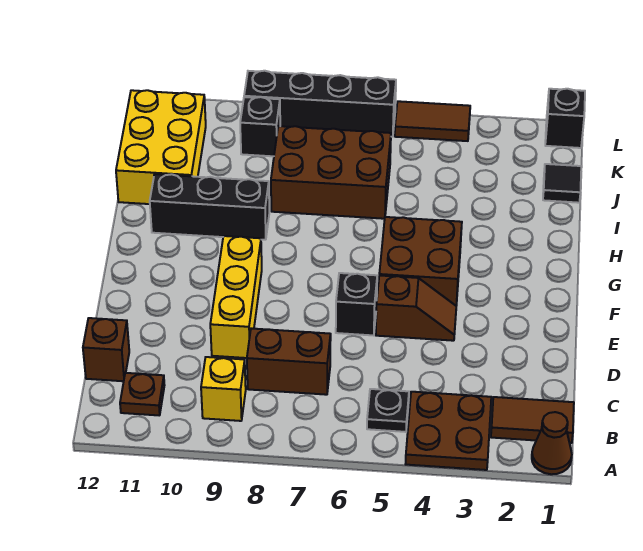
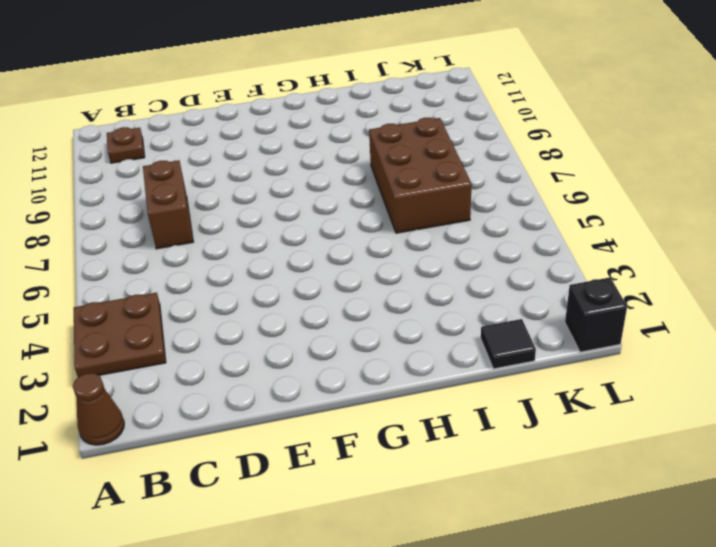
none -> brown 1x2 tile [491,397,574,443]
none -> black 1x1 plate [367,389,409,432]
none -> yellow 1x1 brick [201,357,246,421]

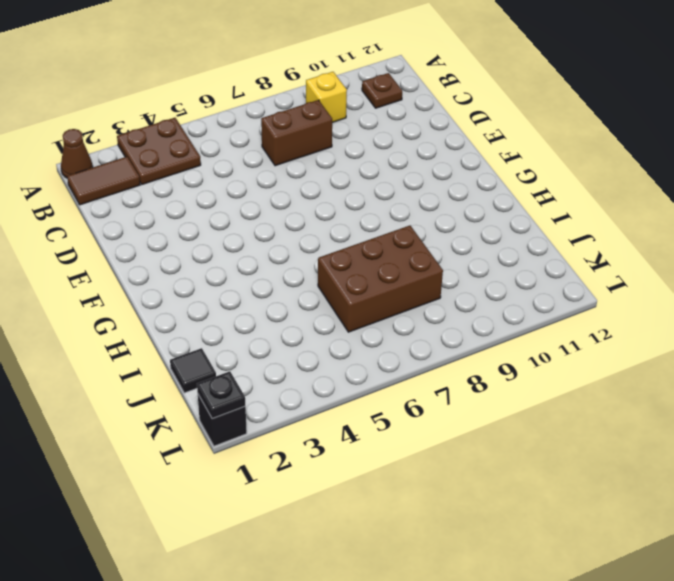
black 1x1 plate [197,371,245,419] -> black 1x1 plate moved to [367,389,409,432]
none -> brown 1x1 brick [83,318,129,381]
none -> yellow 1x3 brick [210,236,262,358]
none -> brown 1x2 slope [376,275,456,341]

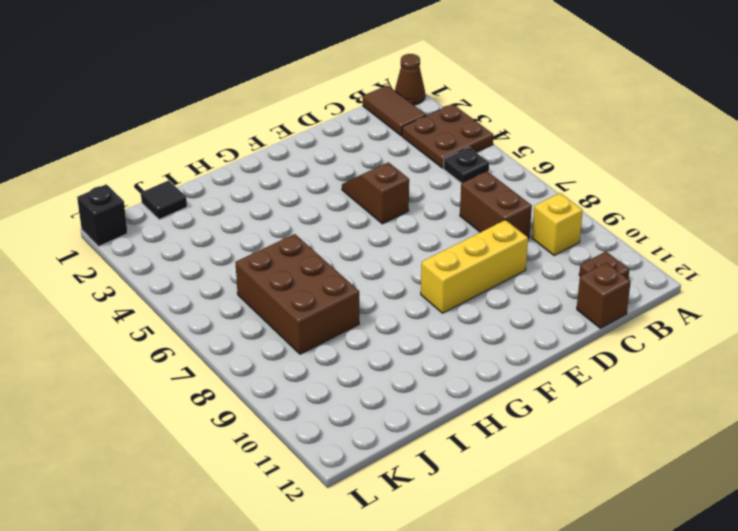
none -> black 1x1 brick [336,273,377,335]
none -> brown 2x2 brick [379,217,462,306]
none -> black 1x3 brick [150,174,269,240]

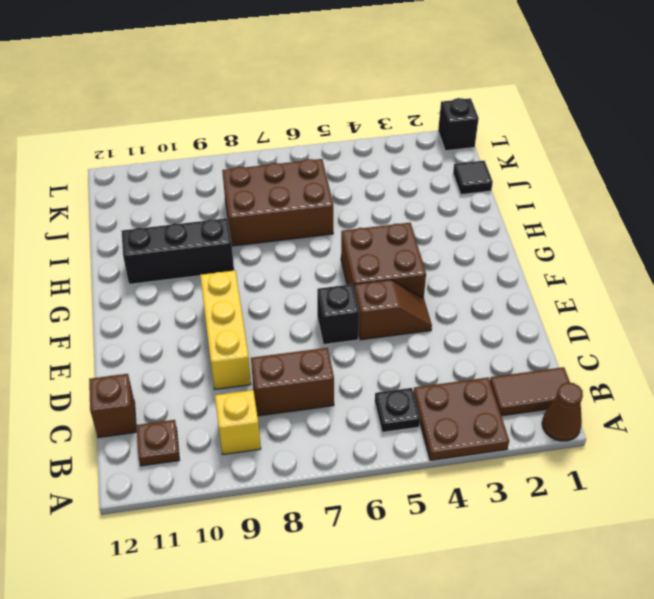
none -> yellow 2x3 brick [116,90,206,204]
none -> black 1x1 brick [240,97,280,156]
none -> brown 1x2 tile [395,101,470,141]

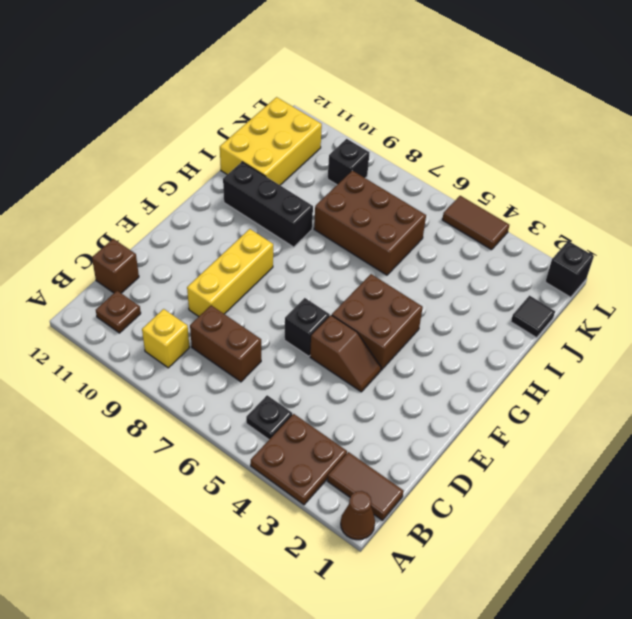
none -> black 1x4 brick [244,71,396,137]

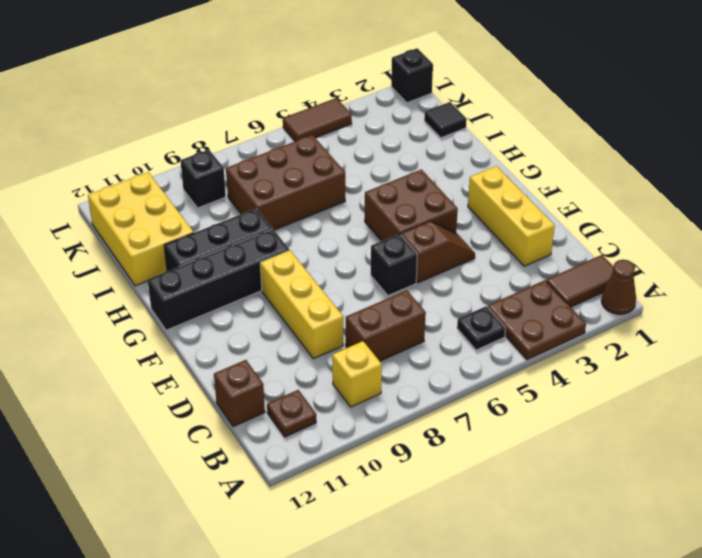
yellow 1x3 brick [468,166,555,266] -> none
black 1x4 brick [148,229,289,330] -> black 1x4 brick moved to [244,71,396,137]

